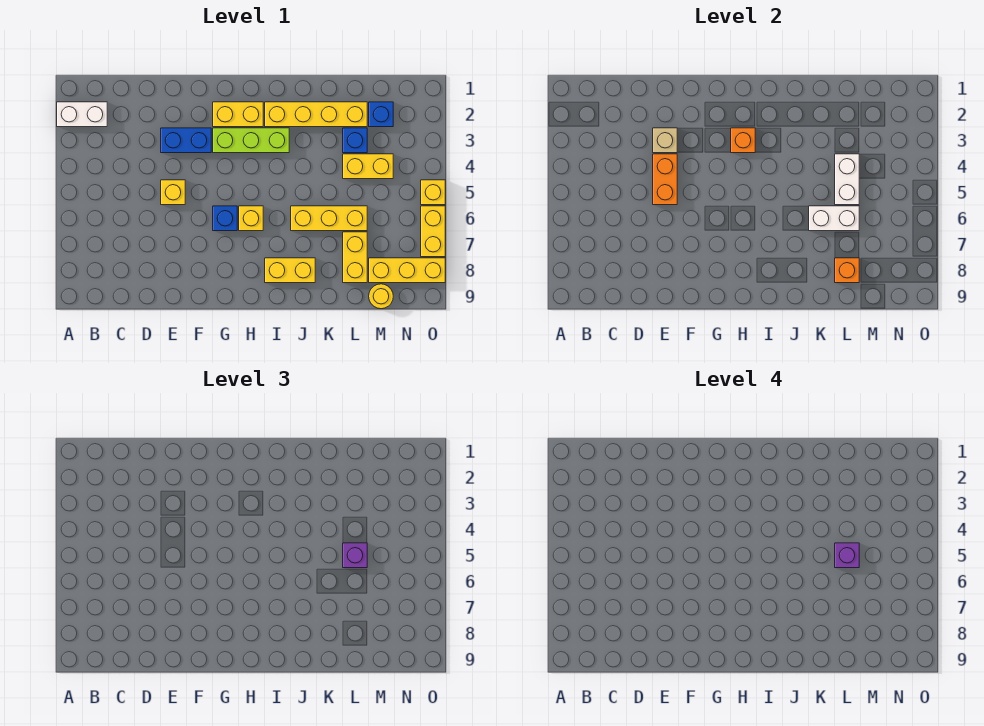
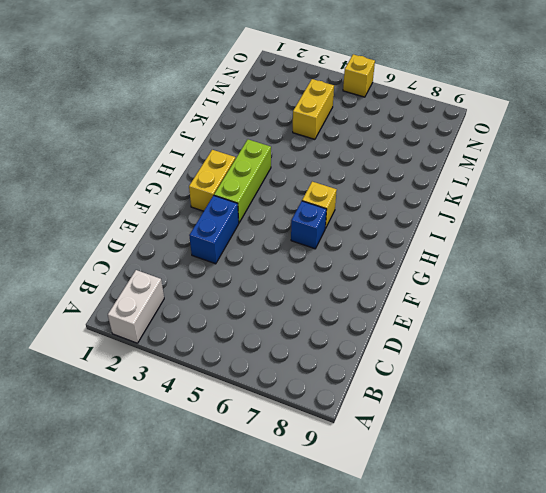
none -> yellow 1x1 brick [161,180,185,205]
none -> yellow 1x4 brick [265,102,367,127]
none -> yellow 1x2 brick [265,258,315,283]

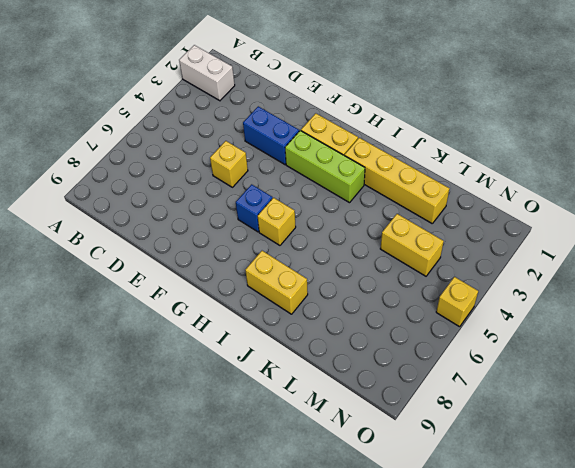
none -> yellow 1x3 brick [291,206,367,231]
none -> blue 1x1 brick [343,128,367,153]
none -> yellow 1x2 brick [343,232,367,283]

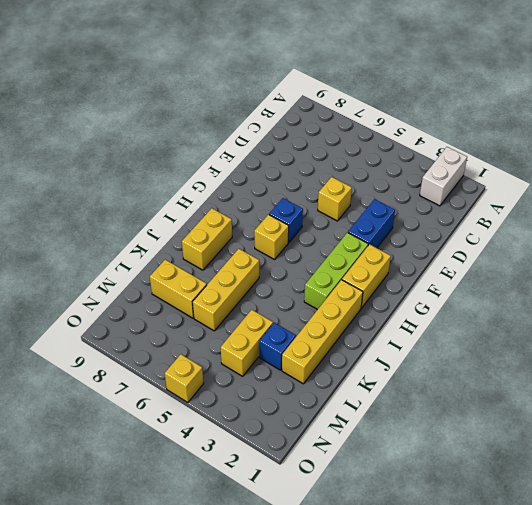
none -> blue 1x1 brick [369,102,393,127]
none -> yellow 1x3 brick [369,258,445,283]
none -> yellow 1x1 round brick [369,284,393,309]

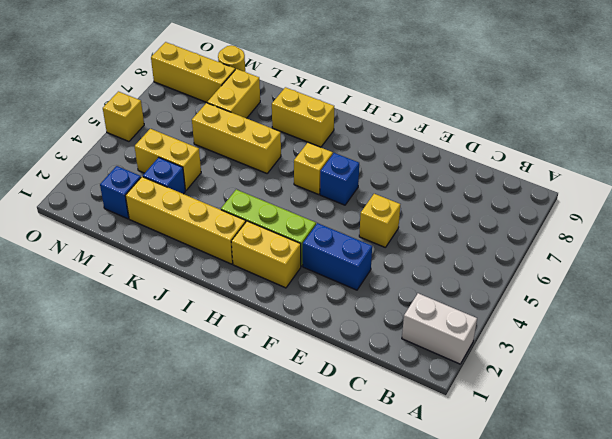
none -> yellow 1x2 brick [421,206,445,257]
none -> tan 1x1 brick [653,128,677,153]
none -> orange 1x2 brick [653,154,677,205]

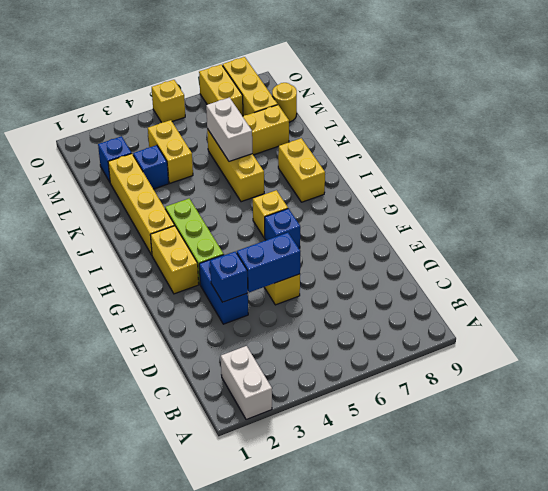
blue 1x1 brick [210,252,248,302] -> tan 1x1 brick [653,128,677,153]
blue 1x2 brick [237,233,300,292] -> orange 1x2 brick [653,154,677,205]
yellow 1x2 brick [199,64,243,116] -> yellow 1x2 brick turned to [421,206,445,257]
none -> orange 1x1 brick [731,128,755,153]
none -> white 1x2 brick [835,154,859,205]
none -> orange 1x1 brick [835,258,859,283]

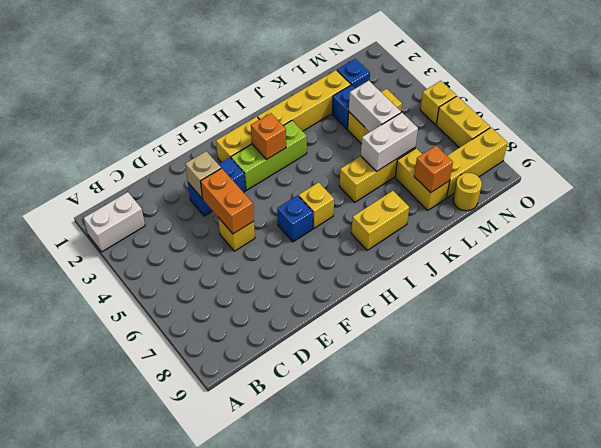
none -> purple 1x1 brick [343,543,367,568]
none -> purple 1x1 brick [835,543,859,568]

